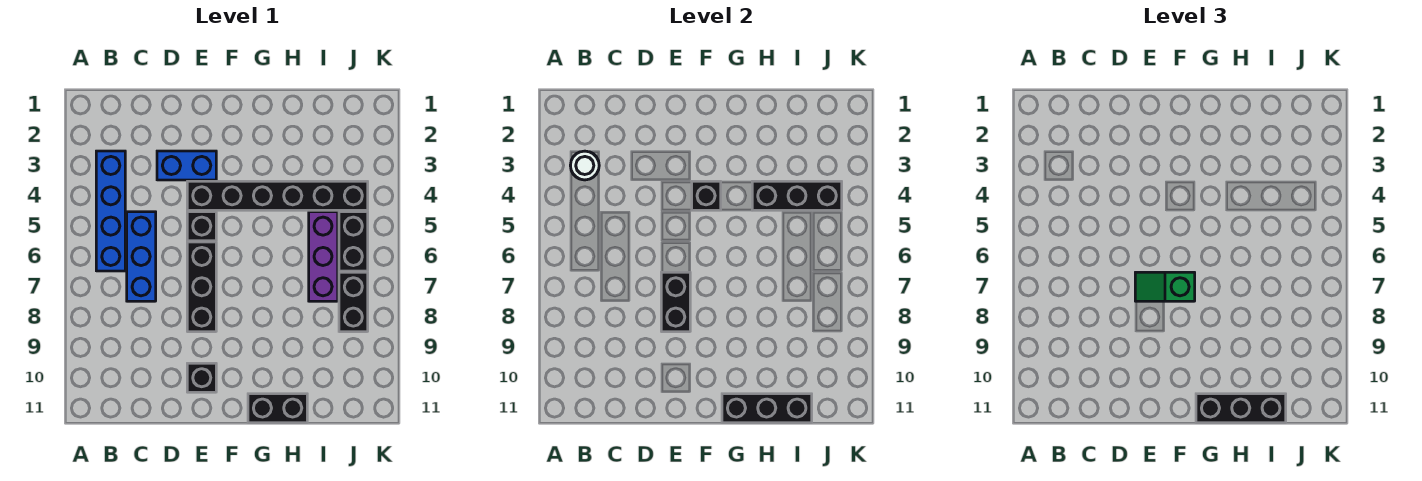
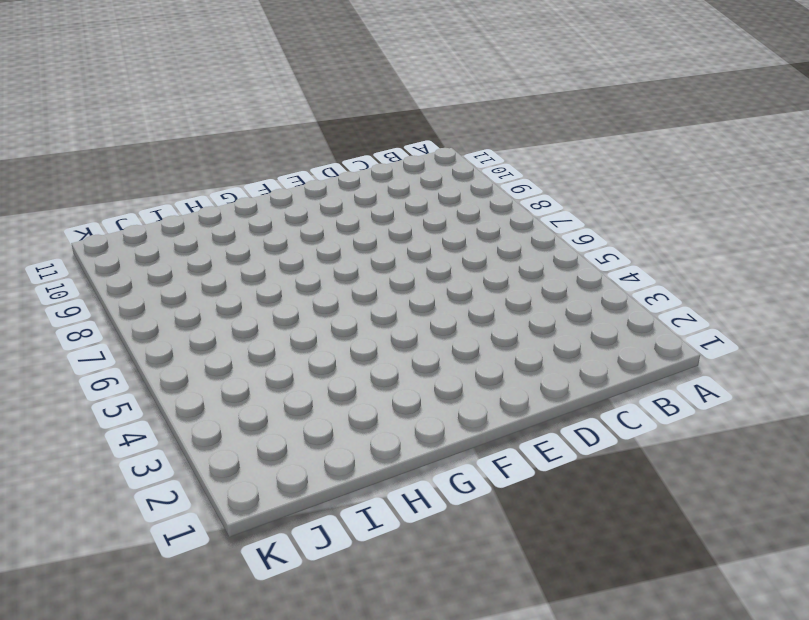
none -> blue 1x4 brick [96,151,125,271]
none -> blue 1x3 brick [127,212,156,301]
none -> blue 1x2 brick [157,151,216,180]

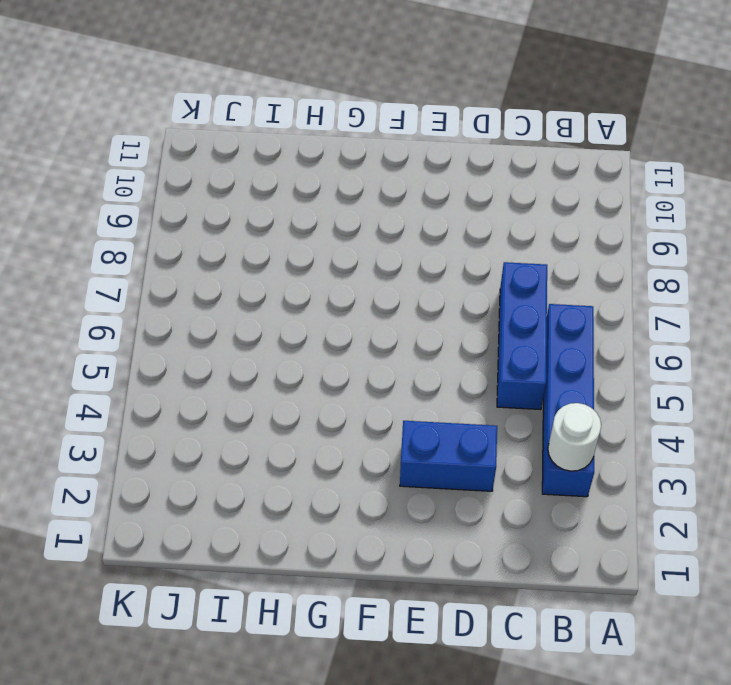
none -> black 1x6 brick [187,181,368,210]
none -> black 1x1 brick [187,212,216,241]
none -> black 1x3 brick [187,242,216,332]

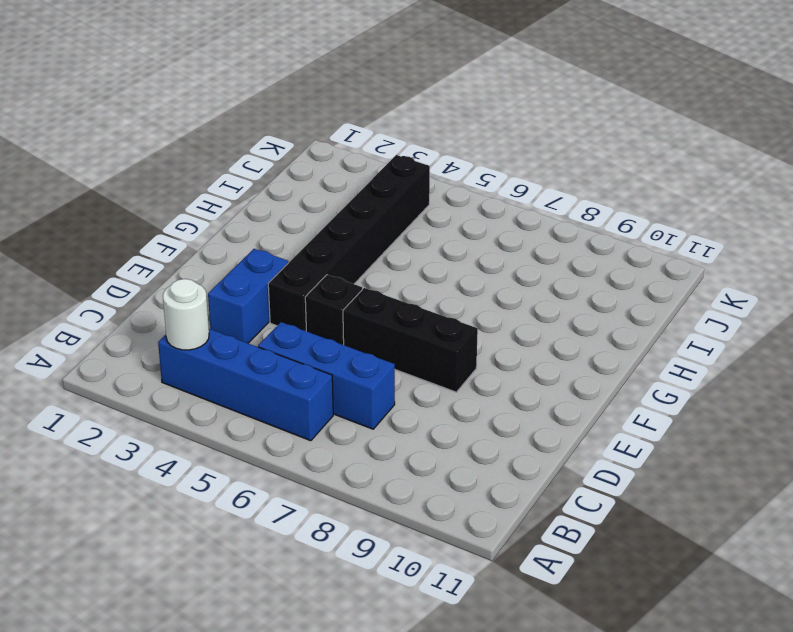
none -> black 1x1 brick [187,363,216,392]
none -> black 1x2 brick [248,394,307,423]
none -> purple 1x3 brick [309,212,338,301]

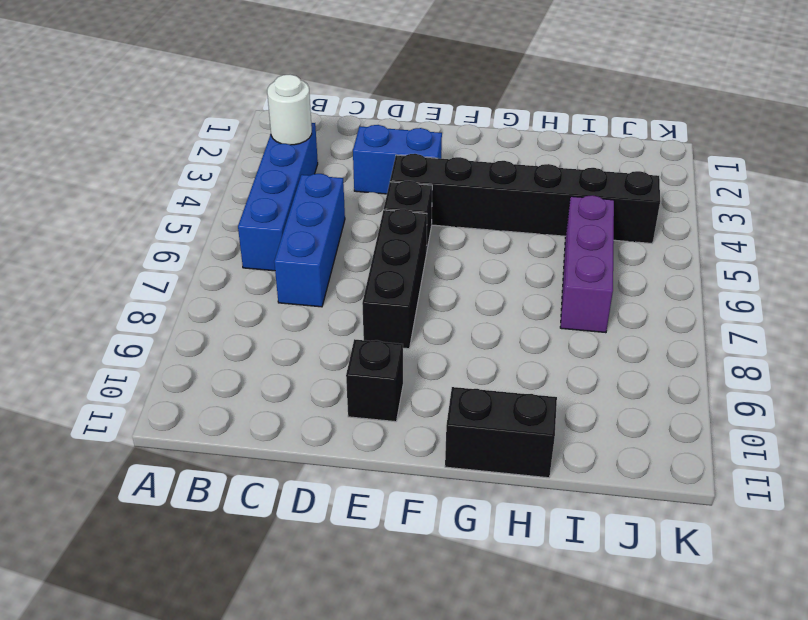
none -> black 1x2 brick [339,212,368,271]
none -> black 1x2 brick [339,272,368,332]
none -> black 1x2 brick [661,272,690,332]

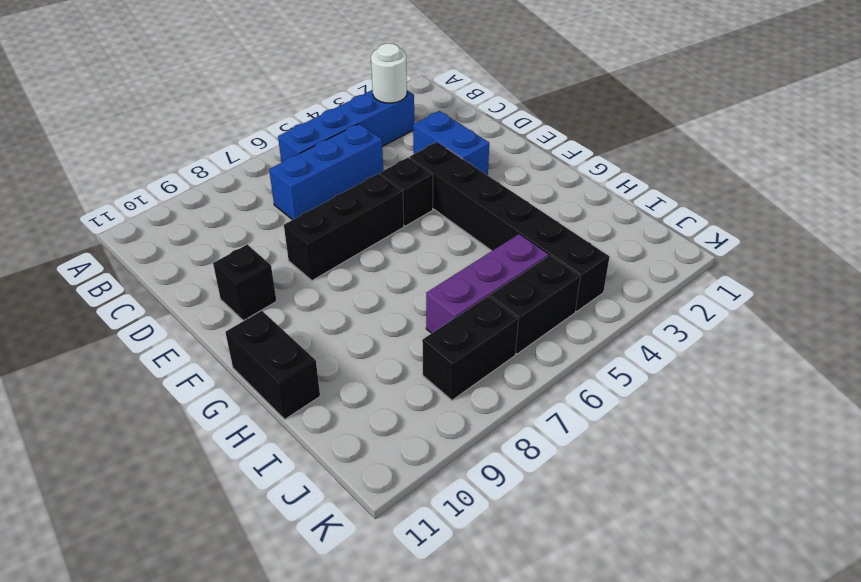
none -> black 1x2 brick [661,272,690,332]
none -> black 1x1 brick [692,181,721,210]
none -> black 1x3 brick [722,394,812,423]

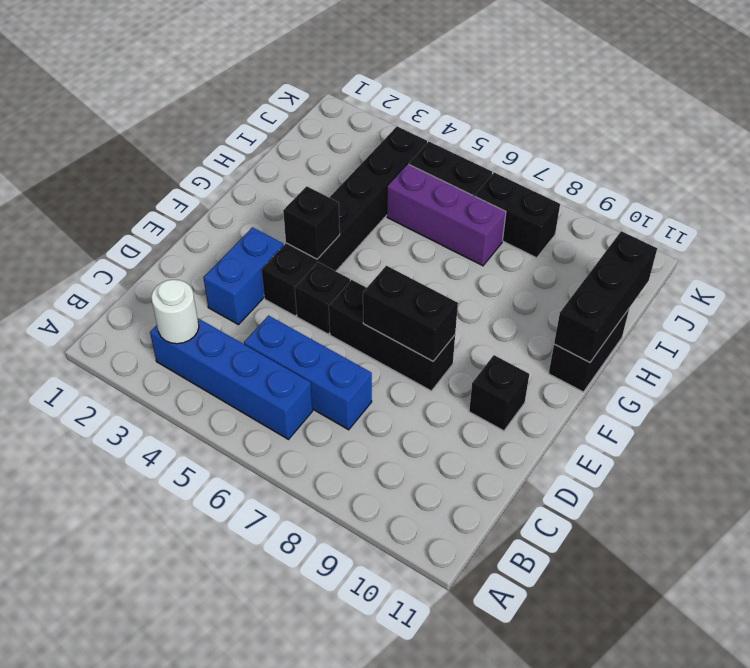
none -> black 1x3 brick [752,181,842,210]
none -> green 1x2 slope [1135,272,1195,301]
none -> black 1x3 brick [1196,394,1286,423]

